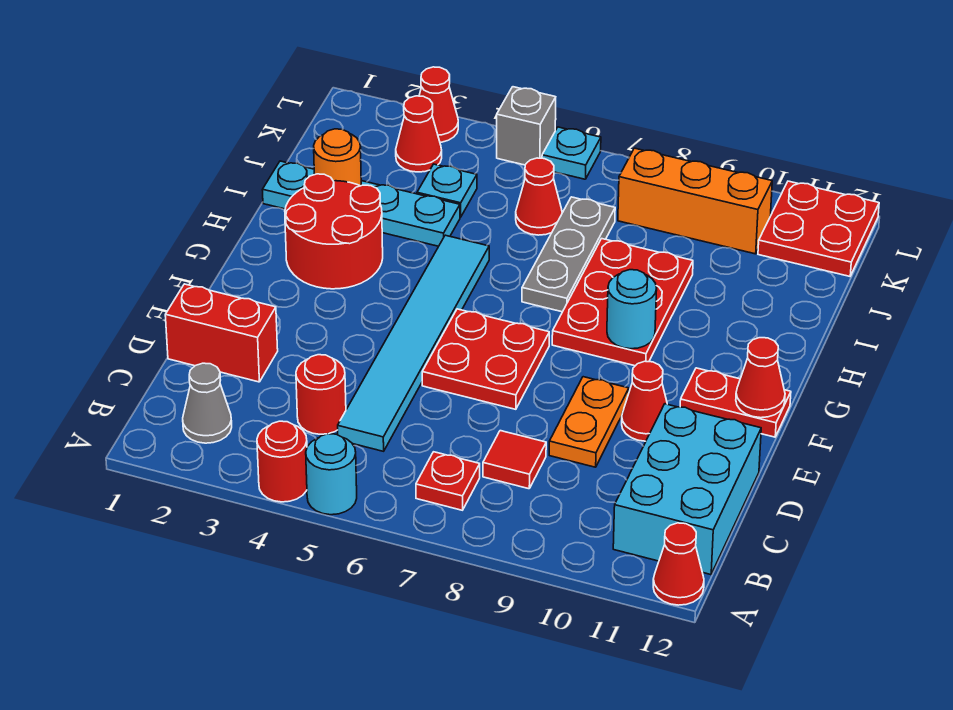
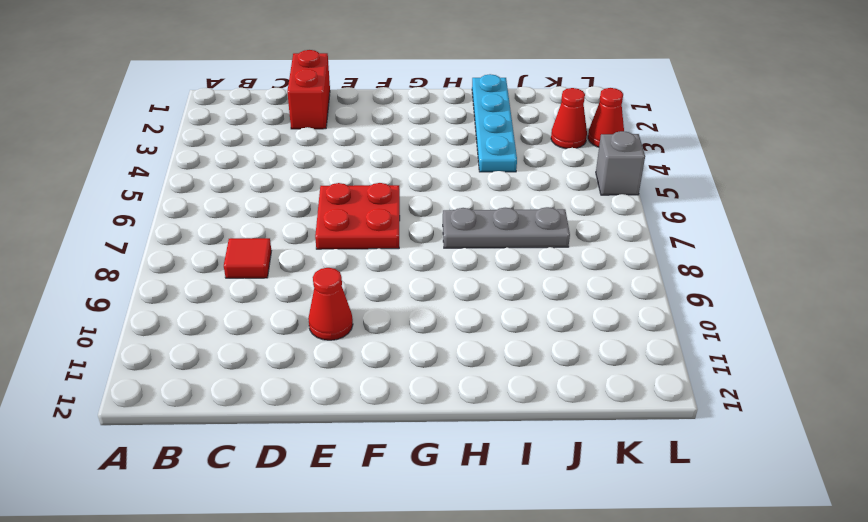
none -> red 1x1 round brick [257,421,307,502]
none -> cyan 1x1 round brick [306,434,357,515]
none -> red 1x1 cone [653,523,704,605]

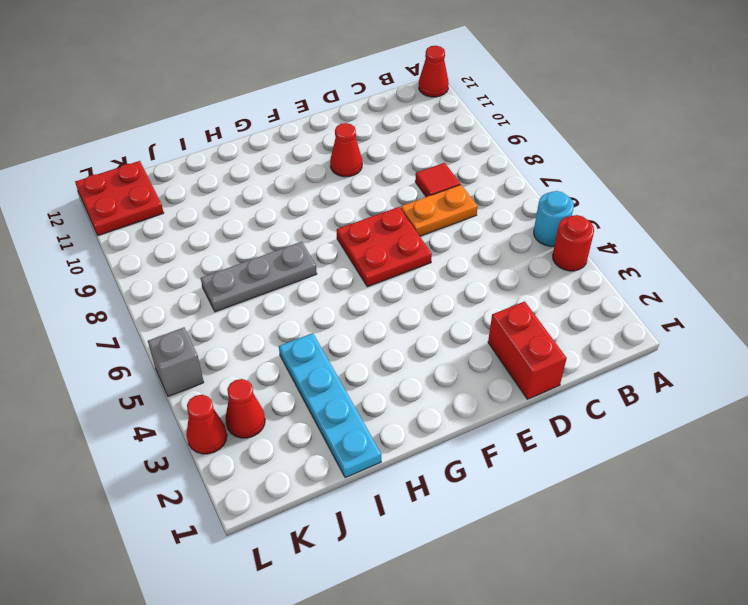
orange 1x2 plate [401,185,478,236] -> orange 1x2 plate moved to [549,377,629,467]
none -> grey 1x1 cone [183,363,232,443]
none -> red 1x1 plate [416,452,480,510]
none -> cyan 2x3 brick [613,404,761,575]

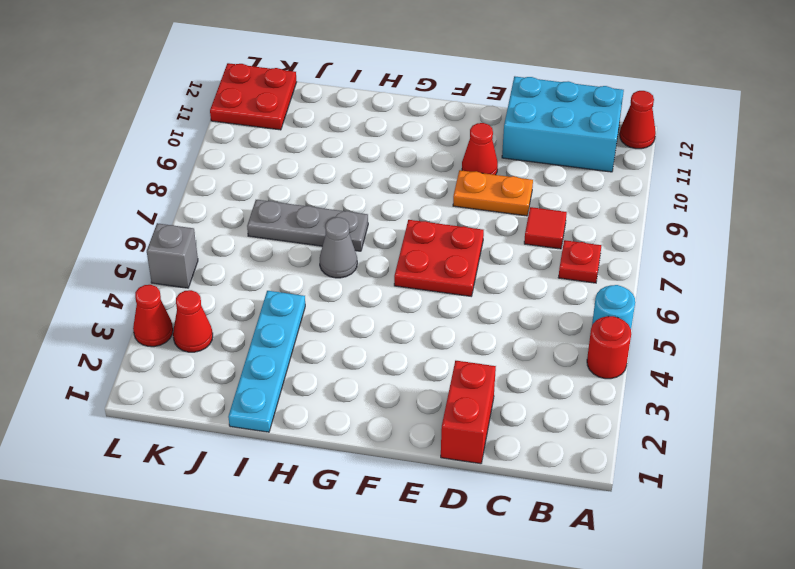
grey 1x1 cone [320,217,357,278] -> grey 1x1 cone moved to [183,363,232,443]
none -> red 1x1 round brick [296,355,346,434]
none -> cyan 1x6 tile [338,235,489,451]
none -> red 1x2 plate [680,368,791,437]

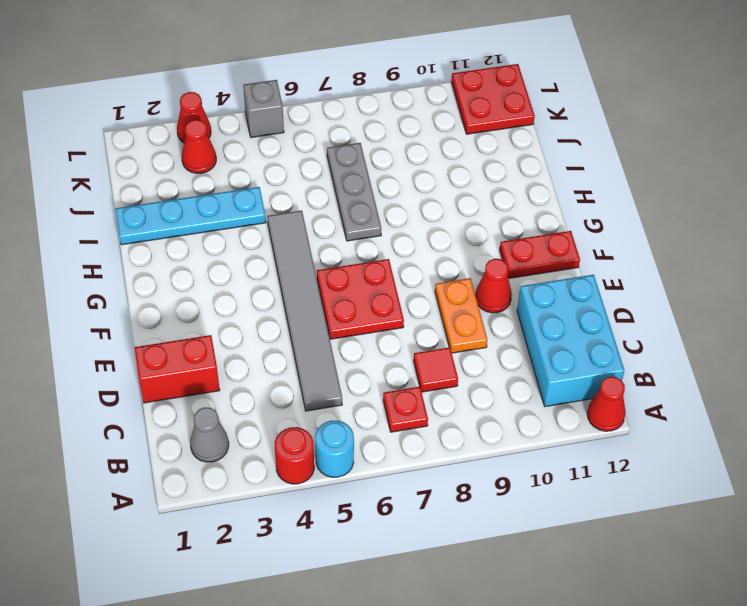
grey 1x6 tile [267,211,342,411] -> cyan 1x6 tile [338,235,489,451]
none -> red 1x1 round brick [296,355,346,434]
none -> red 2x2 round brick [285,174,383,289]
none -> red 2x3 plate [552,239,693,366]

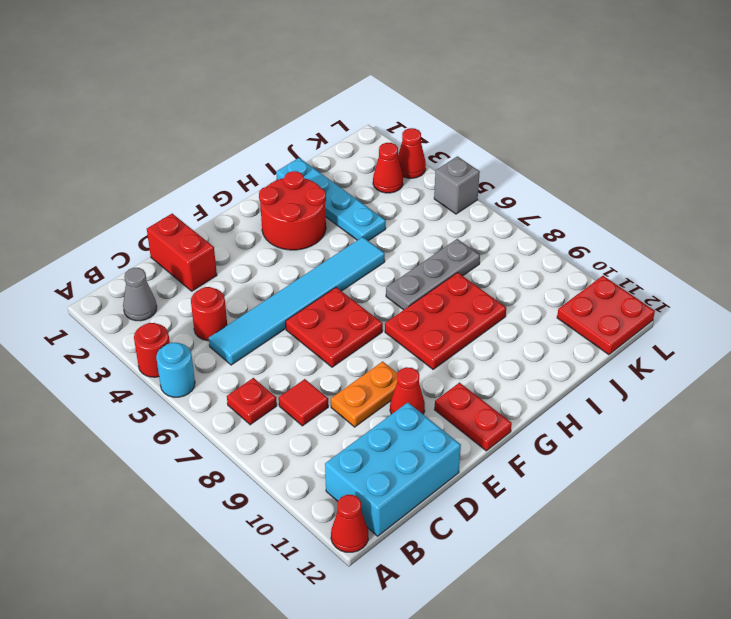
none -> cyan 1x1 plate [417,164,477,217]
none -> red 1x1 cone [516,158,562,235]
none -> orange 1x3 brick [618,148,772,254]

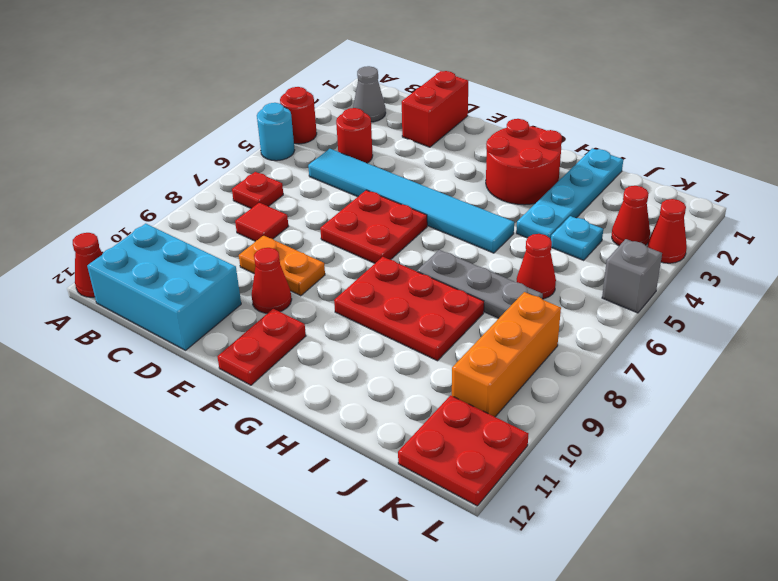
none -> cyan 1x1 plate [542,127,601,179]
none -> red 1x1 cone [736,338,785,418]
none -> cyan 1x1 round brick [607,270,657,349]

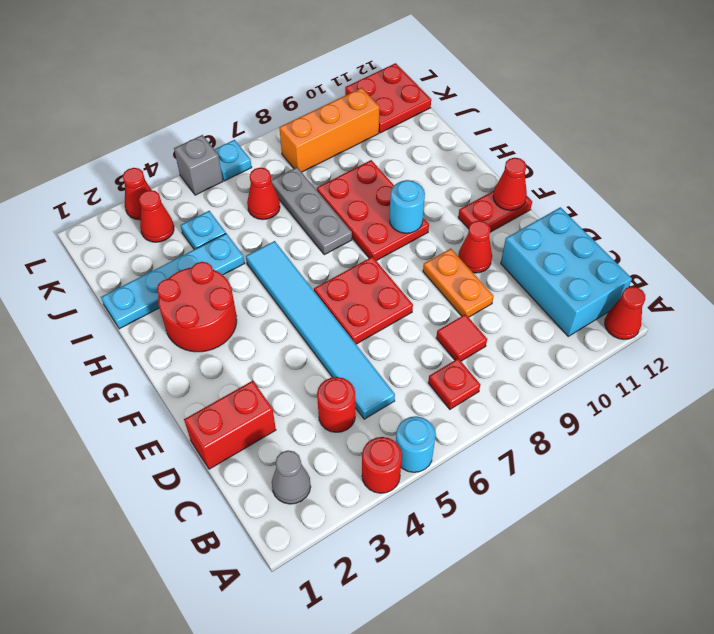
none -> orange 1x1 round brick [314,129,361,186]

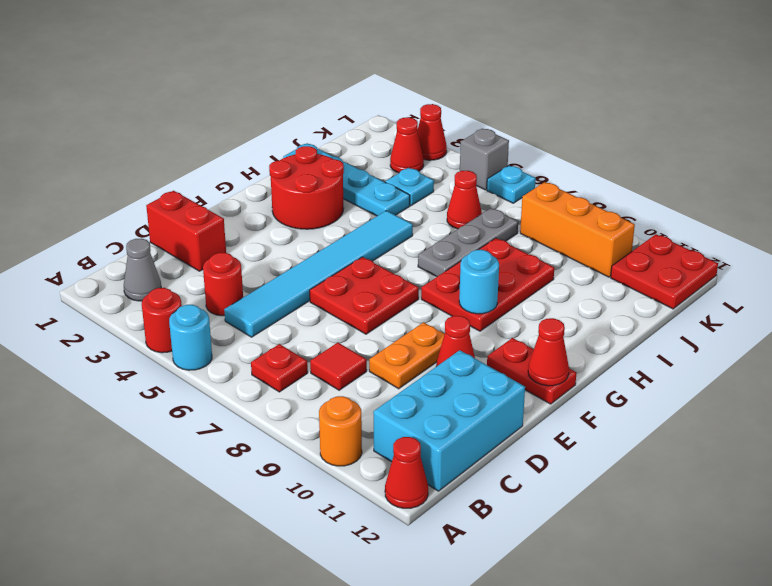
orange 1x1 round brick [319,396,362,466] -> orange 1x1 round brick moved to [314,129,361,186]

